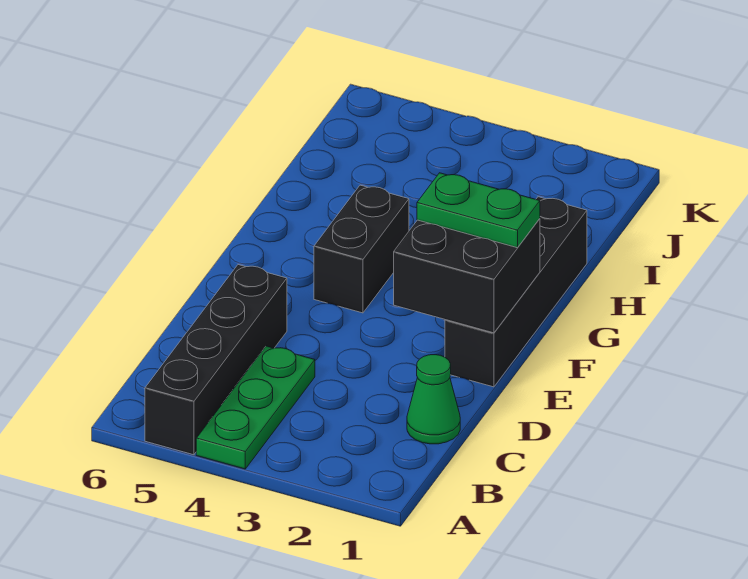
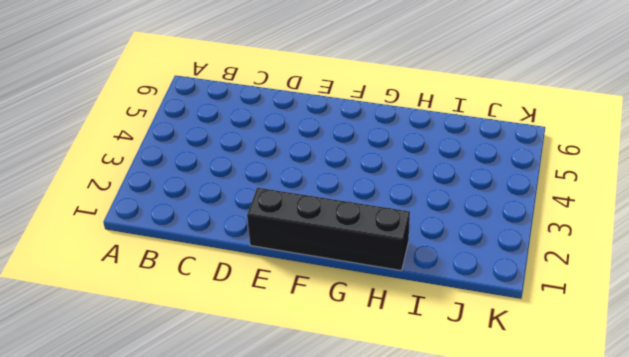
none -> green 1x3 plate [196,346,315,469]
none -> black 1x4 brick [145,265,287,455]

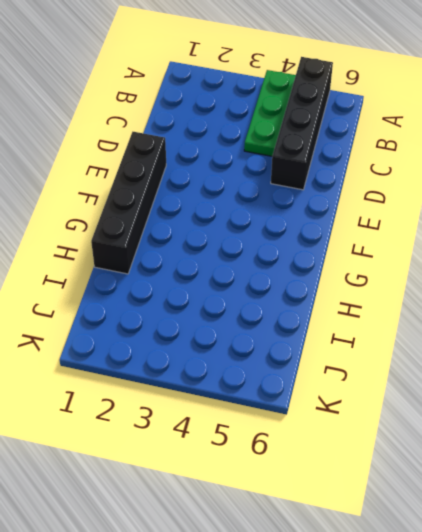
none -> green 1x1 cone [407,355,460,444]
none -> black 1x2 brick [314,185,409,313]

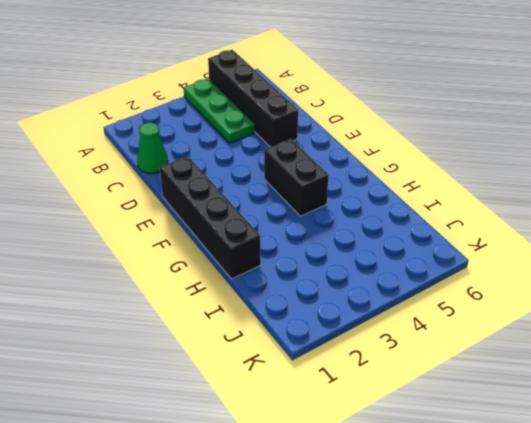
none -> black 2x2 brick [394,219,540,333]
none -> green 1x2 plate [417,173,540,248]

